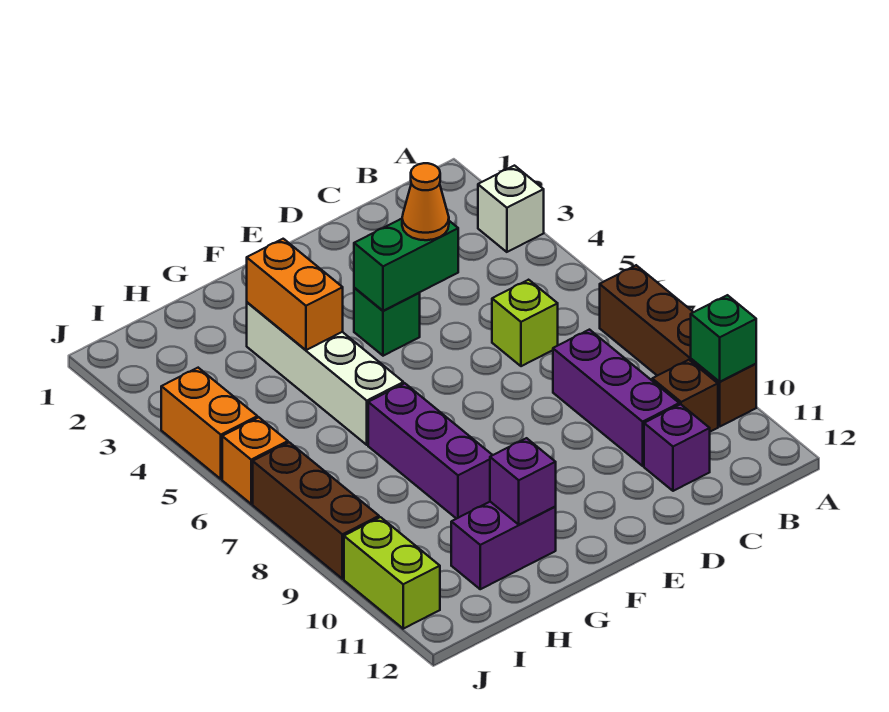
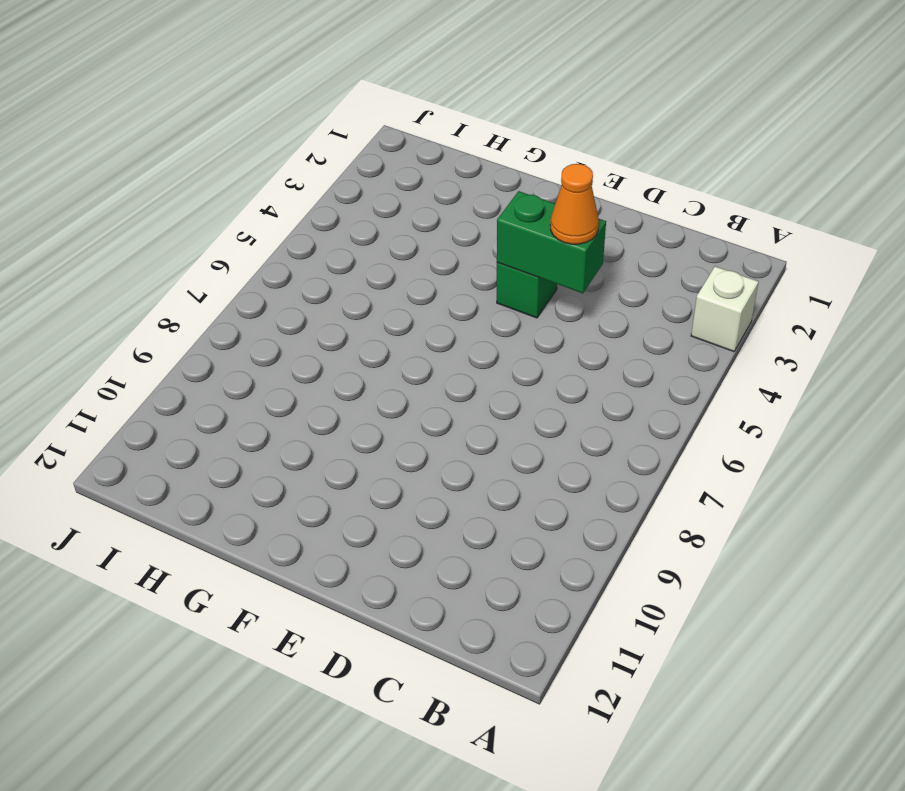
none -> brown 1x4 brick [600,265,756,426]
none -> brown 1x1 brick [652,360,718,432]
none -> lime 1x1 brick [492,280,558,366]

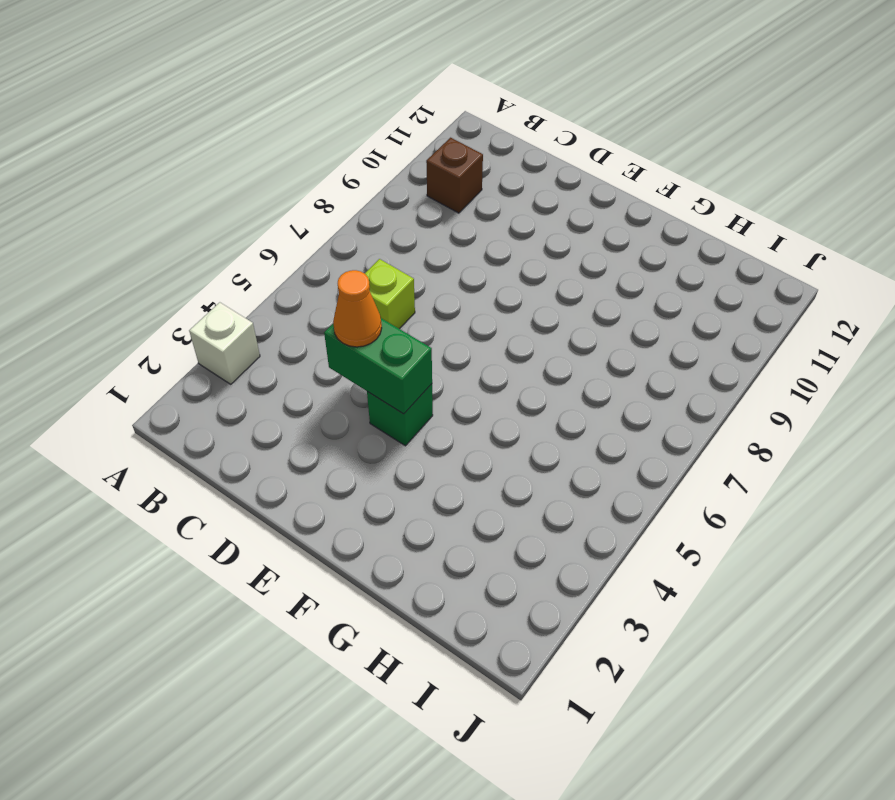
none -> brown 1x4 brick [600,265,756,426]
none -> purple 1x3 brick [553,330,679,466]
none -> purple 1x1 brick [644,404,710,491]

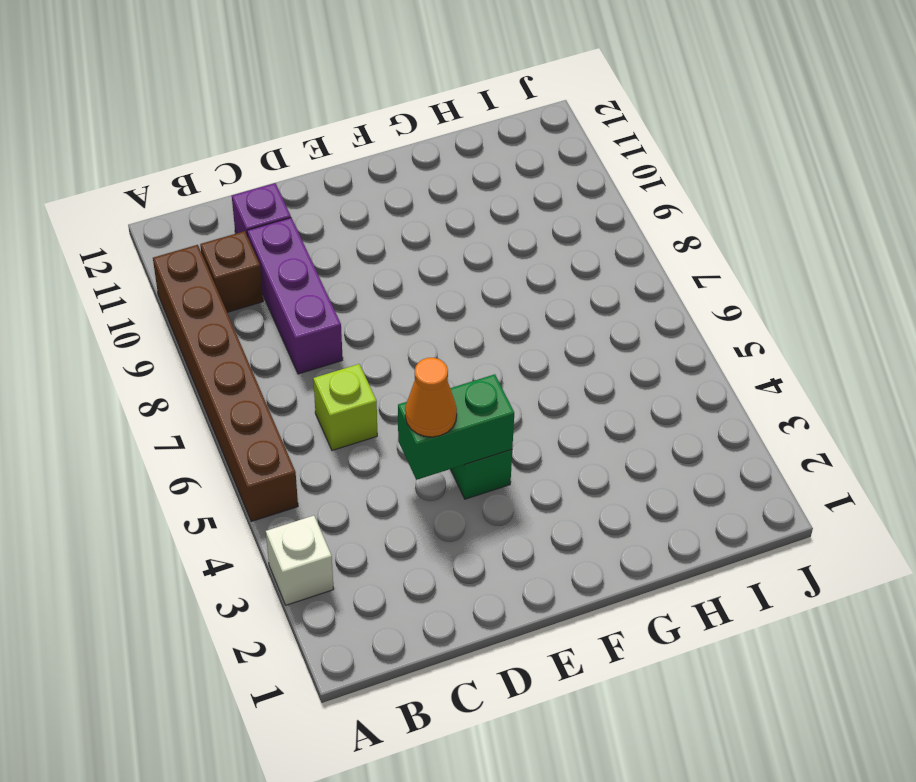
brown 1x6 brick [153,245,298,522] -> brown 1x4 brick [600,265,756,426]
none -> white 1x4 brick [247,302,403,445]
none -> purple 1x3 brick [368,383,492,519]
none -> purple 1x2 brick [451,502,556,589]

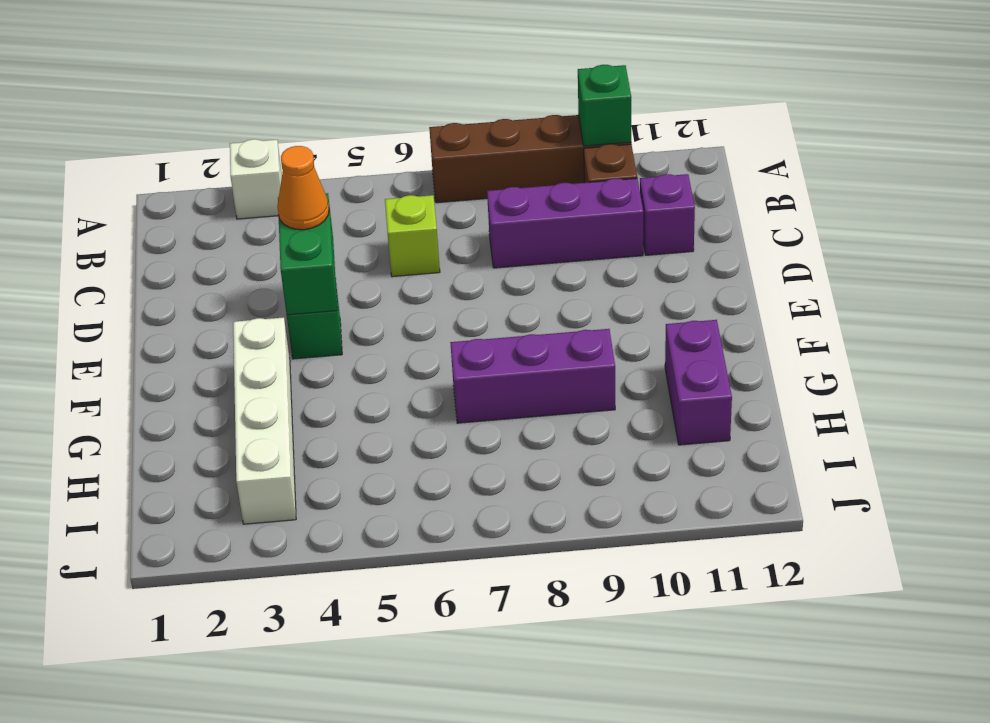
white 1x4 brick [233,317,296,524] -> white 1x4 brick turned to [247,302,403,445]
none -> orange 1x2 brick [161,368,257,479]
none -> orange 1x1 brick [222,417,288,504]
none -> brown 1x3 brick [253,442,379,579]

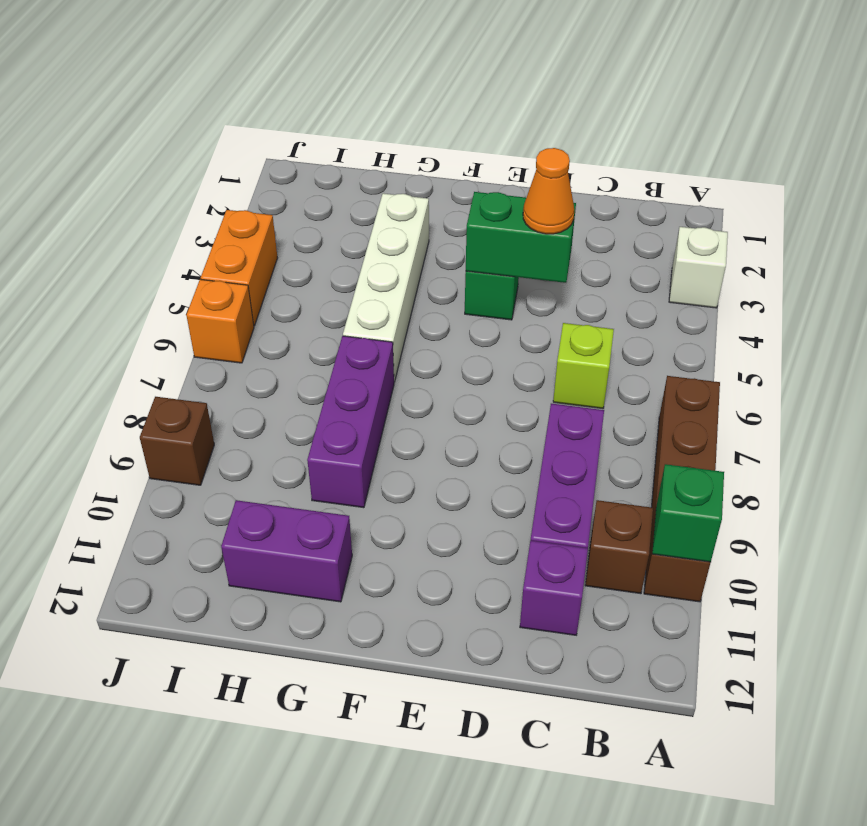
brown 1x1 brick [140,397,214,485] -> brown 1x3 brick [253,442,379,579]
none -> lime 1x2 brick [344,517,440,629]
none -> orange 1x2 brick [247,239,343,350]
none -> purple 1x1 brick [490,438,556,525]

